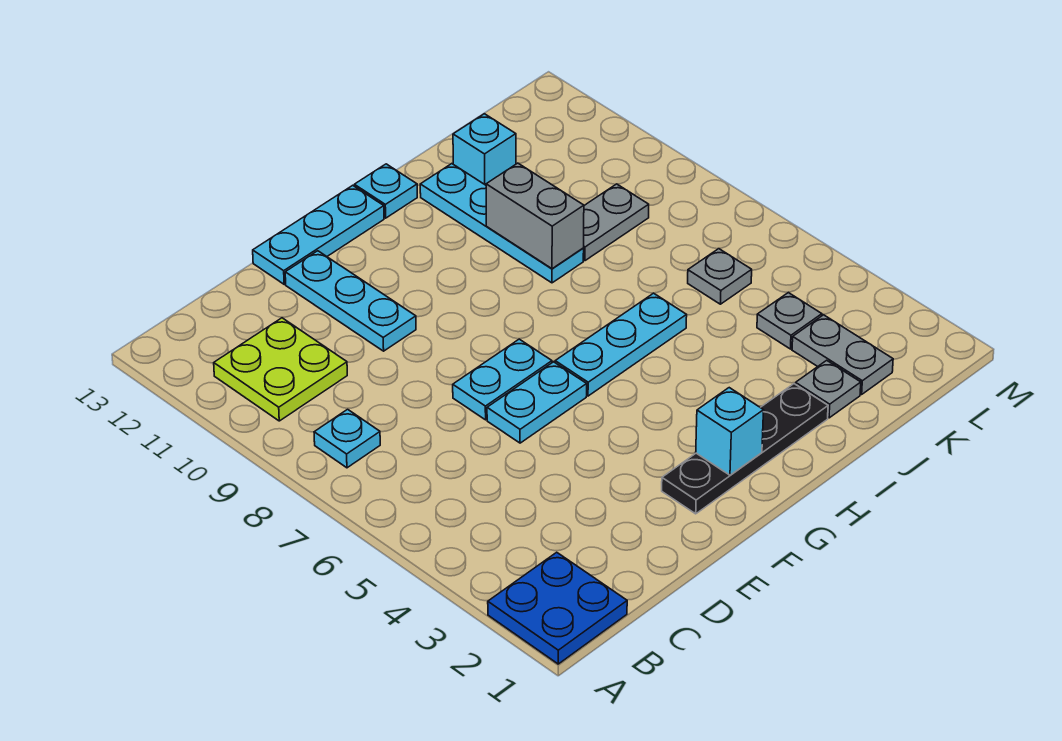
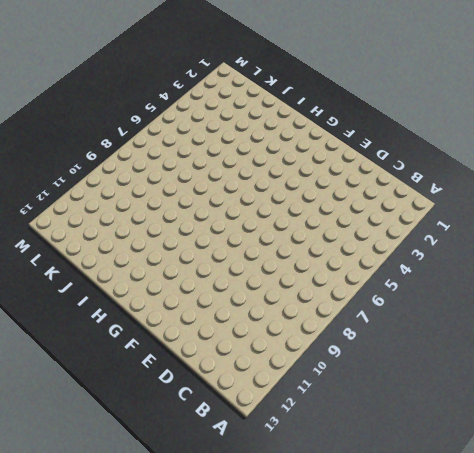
none -> blue 2x2 plate [488,552,627,664]
none -> cyan 1x1 plate [314,409,380,468]
none -> lime 2x2 plate [214,318,347,421]

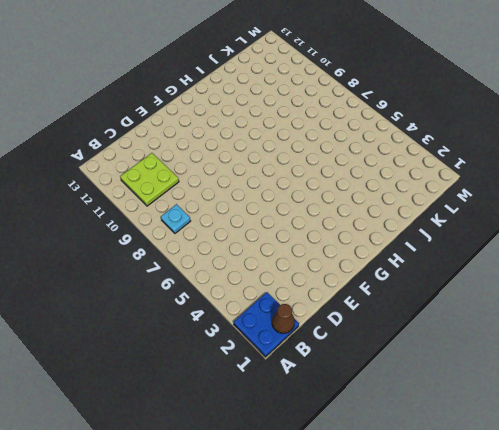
brown 1x1 cone [272,304,295,333] -> none
none -> cyan 1x2 plate [487,362,587,443]
none -> cyan 1x2 plate [453,339,552,420]
none -> cyan 1x3 plate [285,251,416,351]

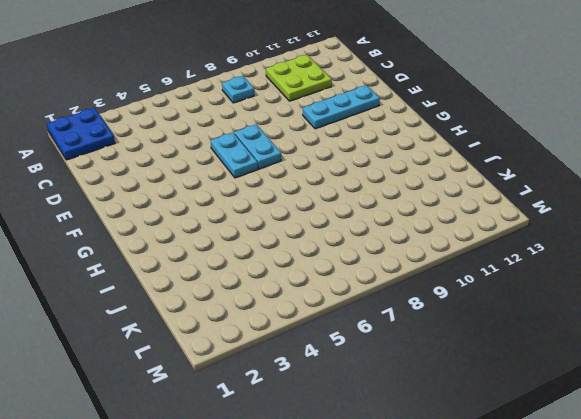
none -> cyan 1x3 plate [253,185,384,284]
none -> black 1x4 plate [662,384,828,514]
none -> cyan 1x3 plate [555,293,687,396]

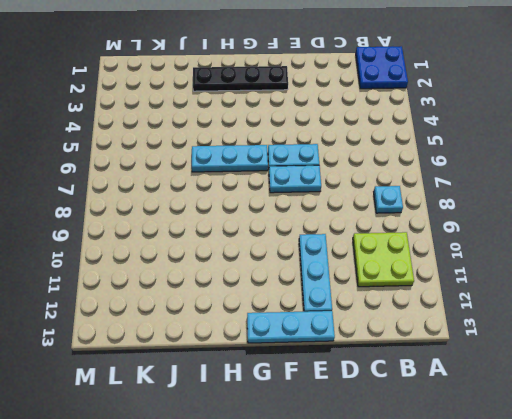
none -> cyan 1x1 plate [354,164,417,218]
none -> cyan 1x4 plate [420,164,584,283]
none -> grey 1x1 plate [796,360,861,418]

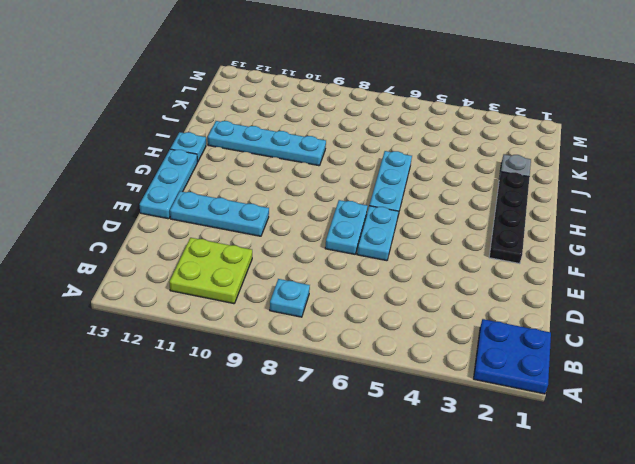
none -> grey 1x2 plate [583,184,649,261]
none -> cyan 1x1 brick [453,114,516,185]
none -> grey 1x2 plate [792,315,893,394]

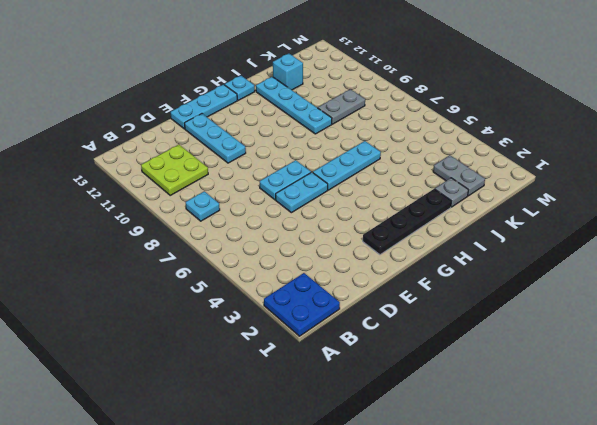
none -> grey 1x1 plate [757,293,822,349]
none -> grey 1x1 plate [688,249,752,304]
none -> cyan 1x1 brick [696,388,764,475]

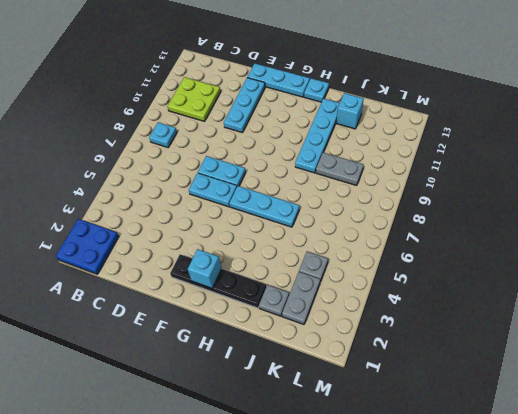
none -> grey 1x1 plate [688,249,752,304]
none -> grey 1x2 brick [486,163,584,269]

